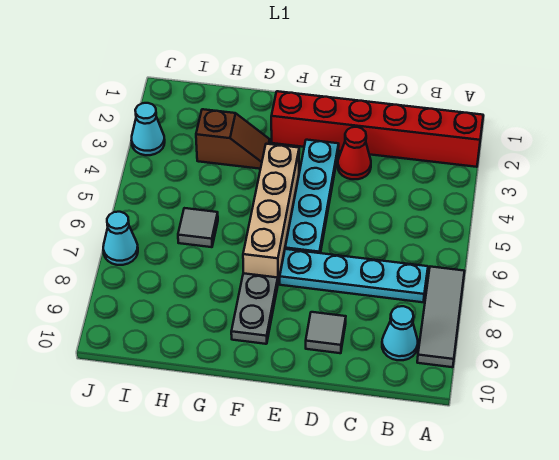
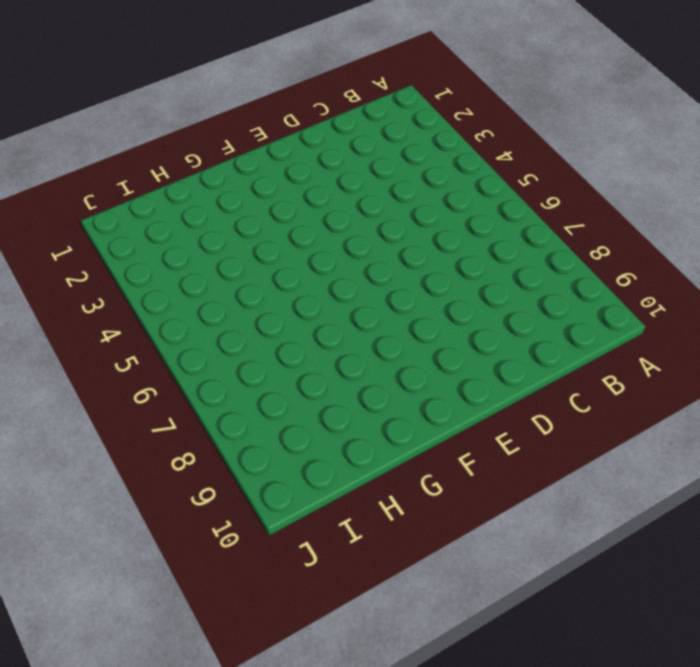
none -> red 1x6 brick [271,91,483,167]
none -> grey 1x3 tile [417,267,464,367]
none -> cyan 1x4 plate [280,249,428,302]

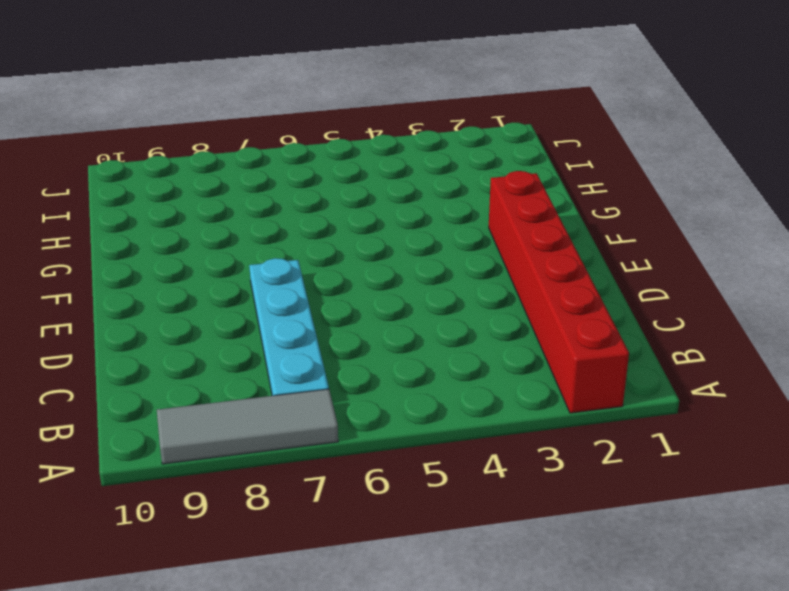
none -> cyan 1x1 cone [382,306,418,360]
none -> red 1x1 cone [338,127,371,179]
none -> grey 1x1 tile [306,312,346,353]

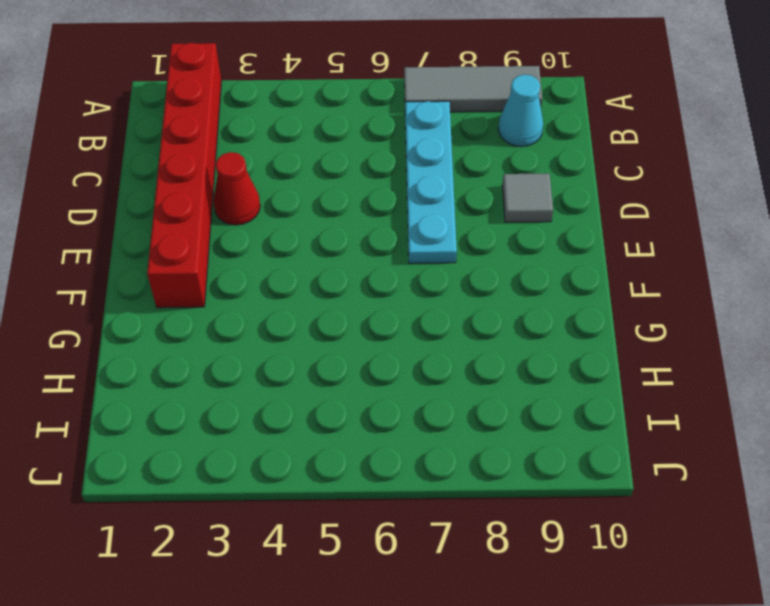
none -> cyan 1x4 plate [285,140,339,253]
none -> tan 1x4 brick [243,144,299,282]
none -> grey 1x2 plate [231,273,278,344]

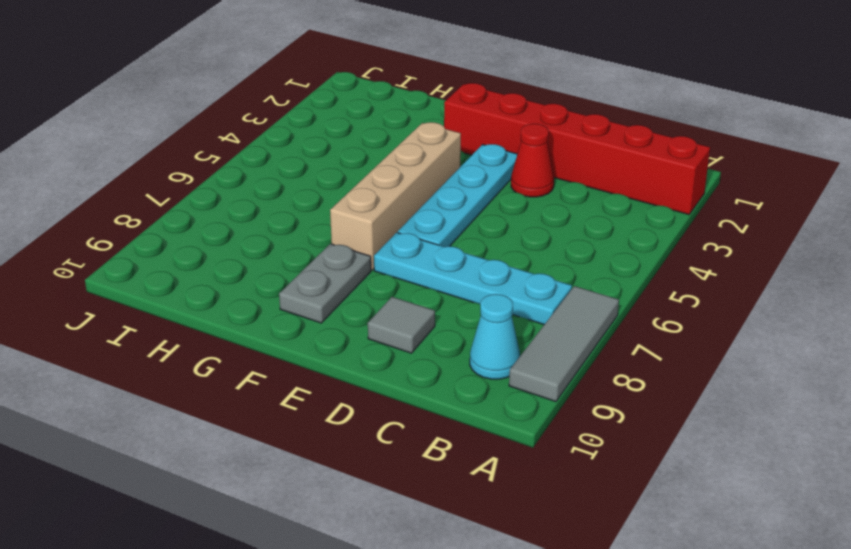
none -> brown 1x2 slope [196,109,270,169]
none -> grey 1x1 tile [178,208,218,247]
none -> cyan 1x1 cone [131,103,165,155]

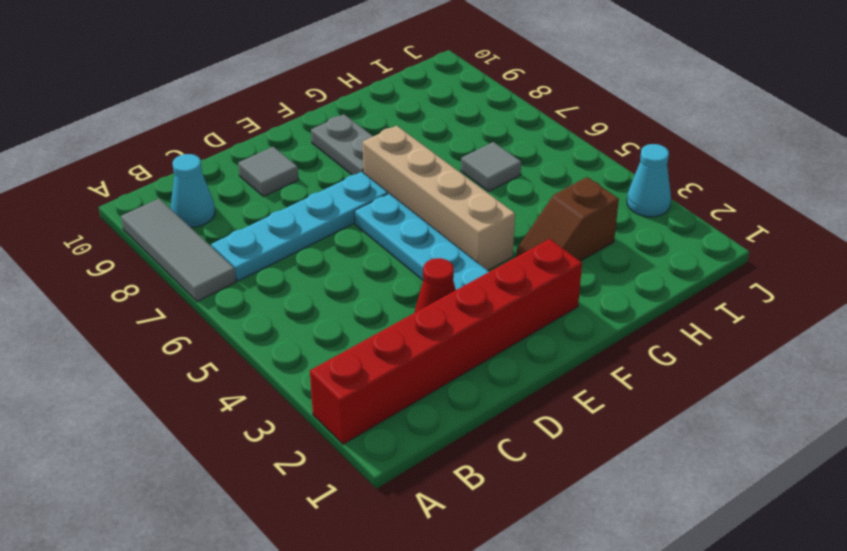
none -> cyan 1x1 cone [103,212,138,265]

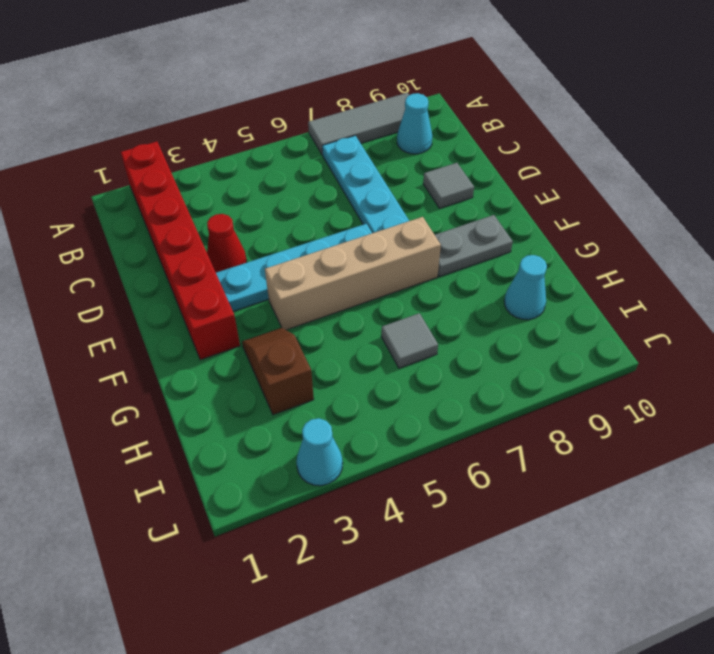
cyan 1x1 cone [504,255,547,320] -> cyan 1x1 cone moved to [103,212,138,265]

